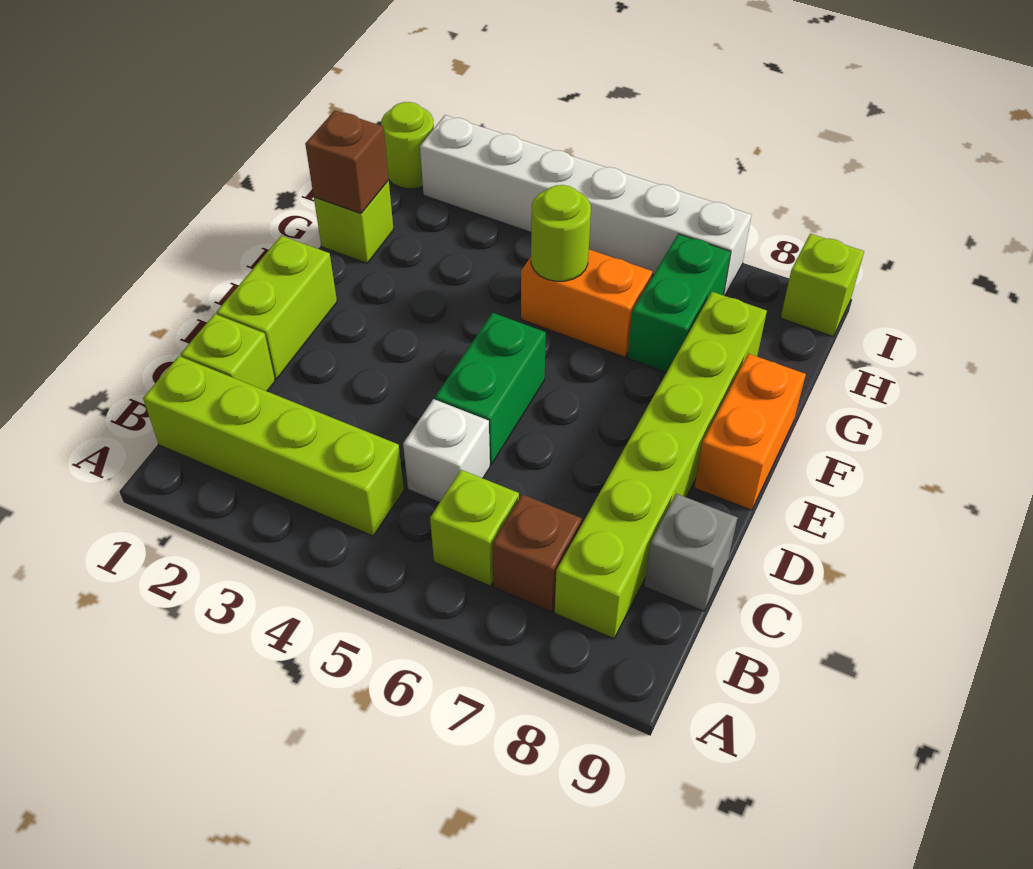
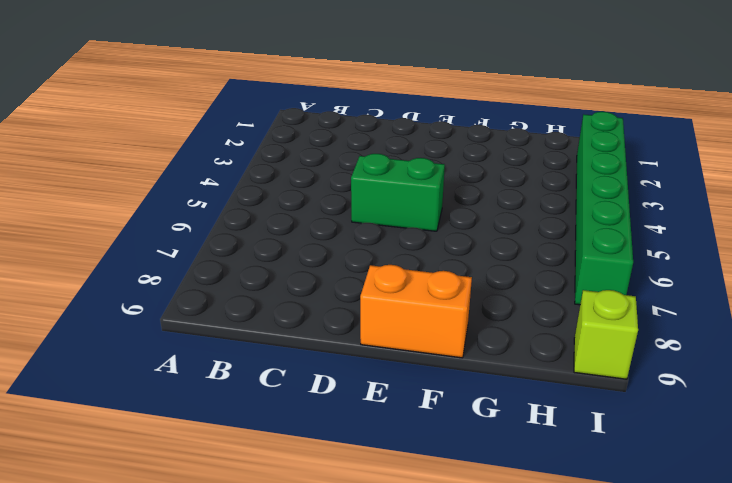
green 1x6 brick [575,112,633,305] -> white 1x6 brick [420,115,751,296]
none -> lime 1x4 brick [143,356,404,536]
none -> lime 1x1 brick [430,470,519,586]
none -> brown 1x1 brick [492,494,582,612]

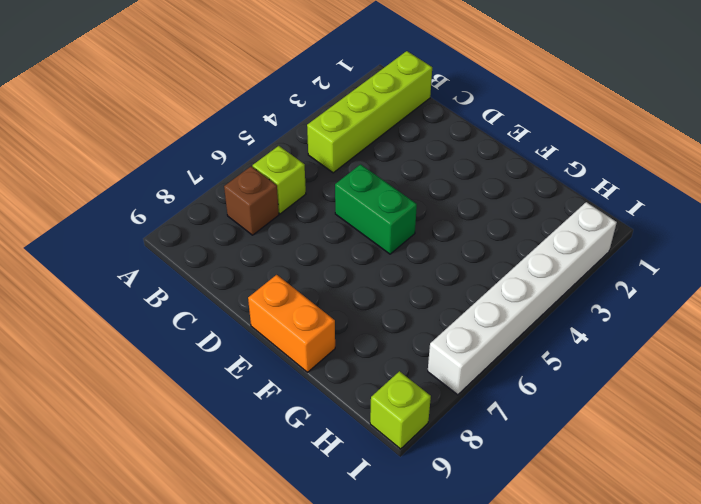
none -> lime 1x6 brick [555,292,767,639]
none -> lime 1x1 brick [181,314,275,391]
none -> white 1x1 brick [403,399,490,502]

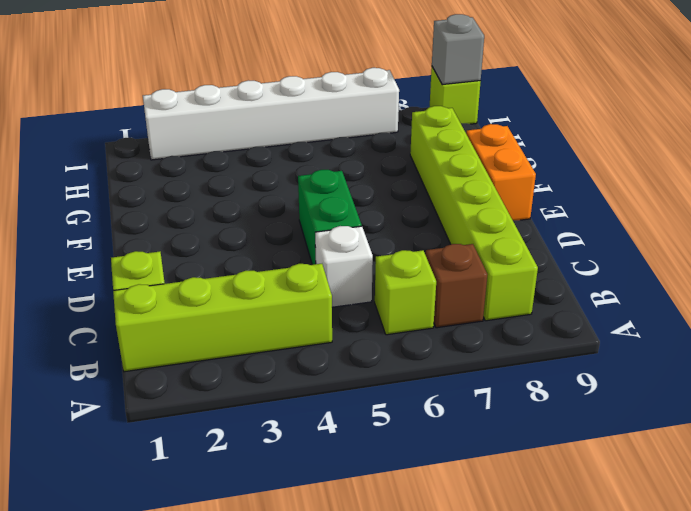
grey 1x1 brick [432,14,484,85] -> grey 1x1 brick moved to [644,494,737,611]
none -> lime 1x2 brick [216,236,337,379]
none -> lime 1x1 brick [314,181,394,263]
none -> orange 1x2 brick [521,249,652,357]

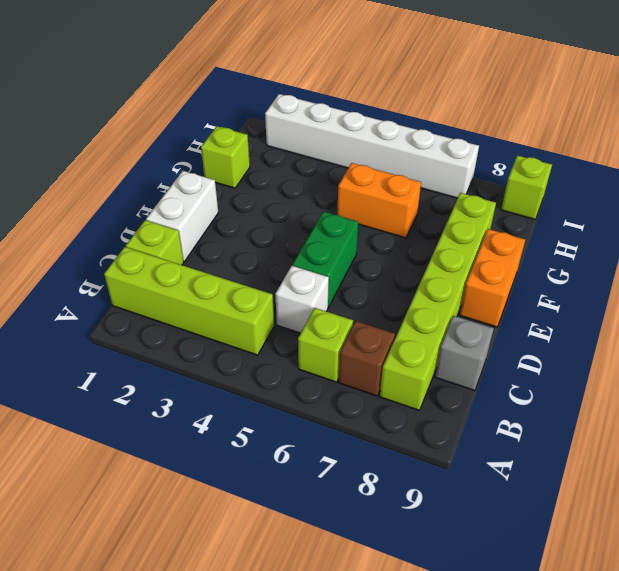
white 1x2 brick [146,171,218,261] -> lime 1x2 brick [216,236,337,379]
none -> green 1x2 brick [628,234,731,372]
none -> lime 1x1 round brick [381,102,434,189]
none -> brown 1x1 brick [305,110,389,213]

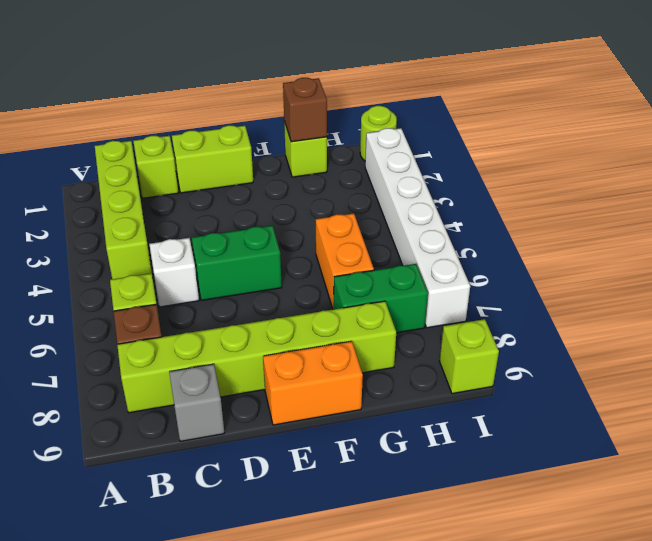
none -> lime 1x1 round brick [531,185,591,281]

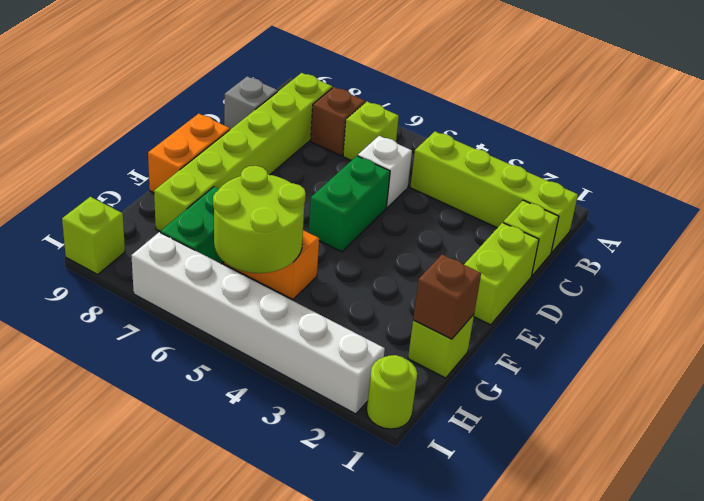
lime 2x2 round brick [213,166,306,273] -> lime 1x1 round brick [531,185,591,281]

